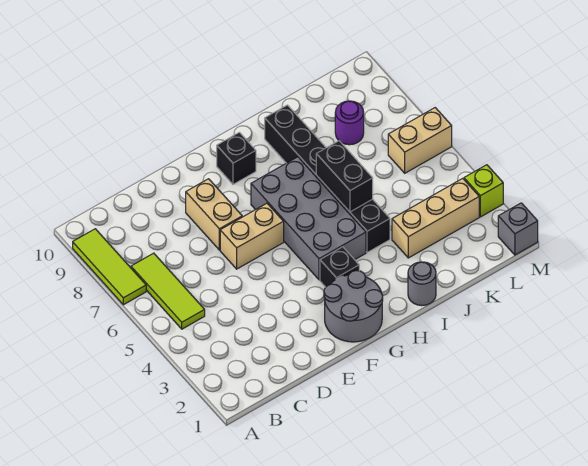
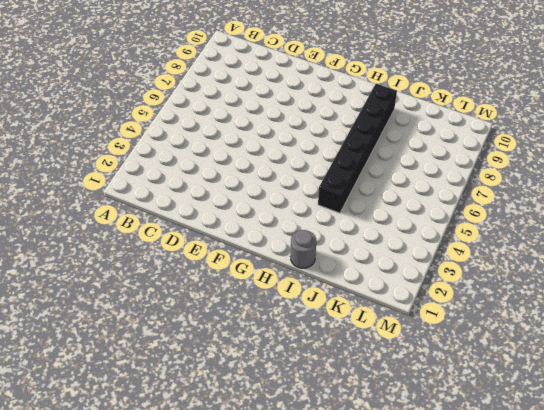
none -> lime 1x3 tile [73,229,146,305]
none -> lime 1x3 tile [131,253,205,329]
none -> tan 1x2 brick [220,203,284,269]

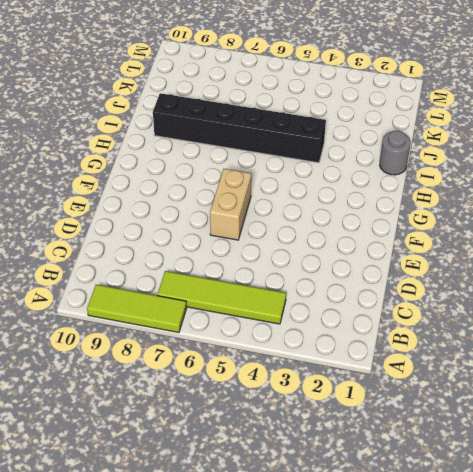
lime 1x4 tile [157,271,286,324] -> lime 1x3 tile [131,253,205,329]
none -> tan 1x2 brick [186,179,242,250]
none -> grey 2x2 round brick [324,271,383,342]
none -> black 1x1 brick [320,247,359,287]

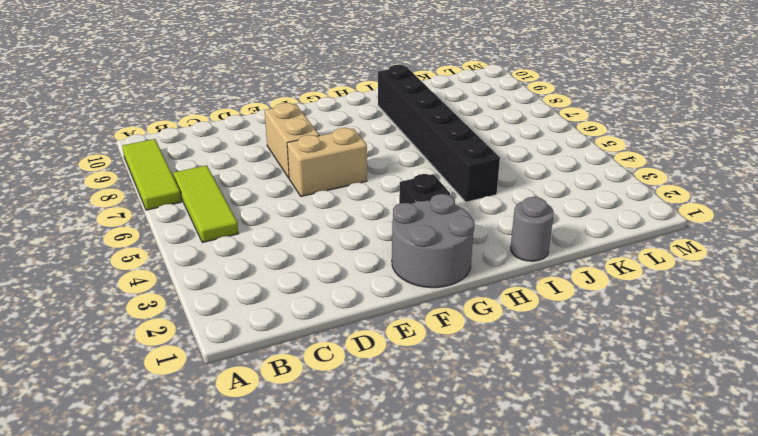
none -> grey 2x4 brick [251,157,366,280]
none -> black 1x1 brick [217,132,256,184]
none -> tan 1x3 brick [392,178,479,258]

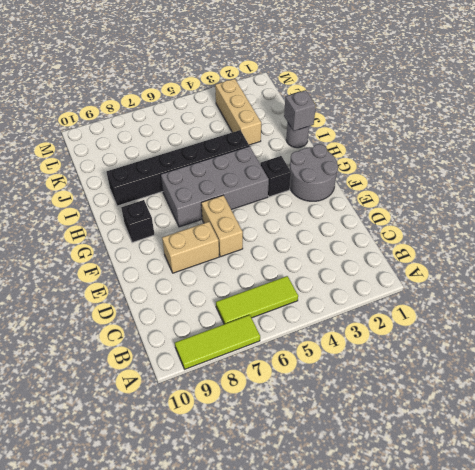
grey 1x1 brick [284,90,316,131] -> grey 1x1 brick moved to [498,203,538,255]
none -> purple 1x1 round brick [335,101,364,145]
none -> tan 1x2 brick [388,108,452,173]
none -> lime 1x1 brick [464,165,503,217]

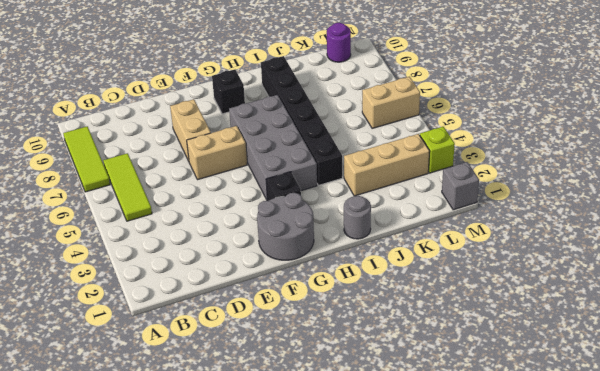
purple 1x1 round brick [327,23,351,62] -> purple 1x1 round brick moved to [335,101,364,145]
none -> black 1x2 brick [316,141,373,212]

